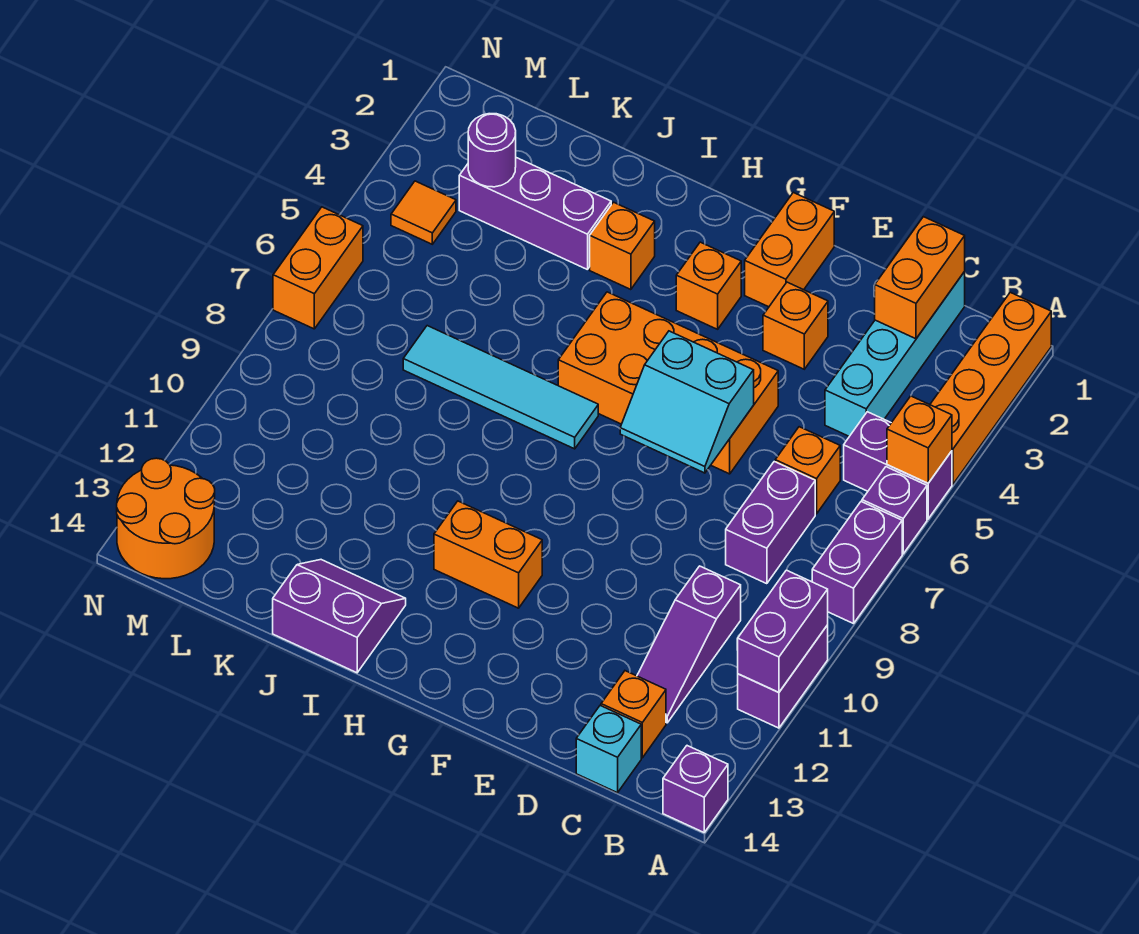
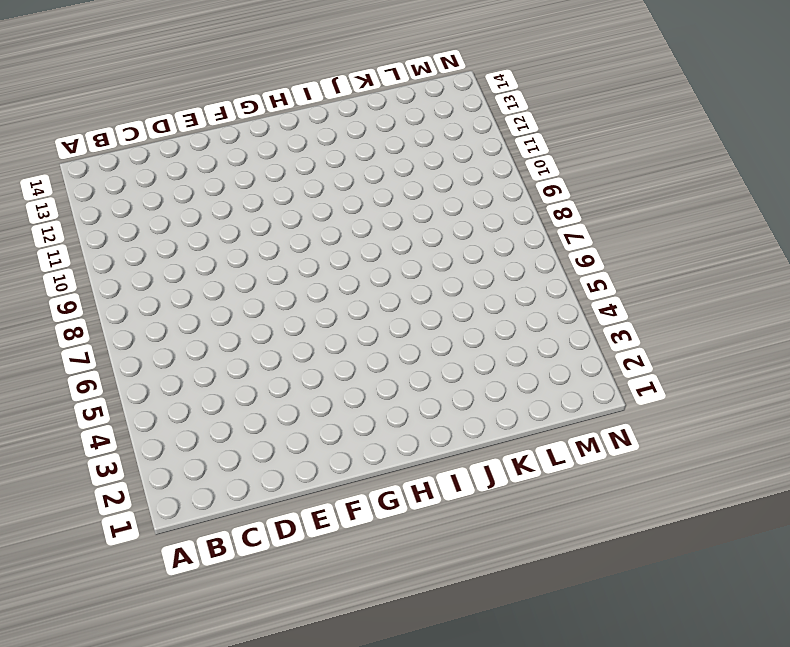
none -> orange 1x4 brick [930,292,1051,484]
none -> purple 1x2 brick [844,412,952,519]
none -> purple 1x1 brick [862,467,927,554]

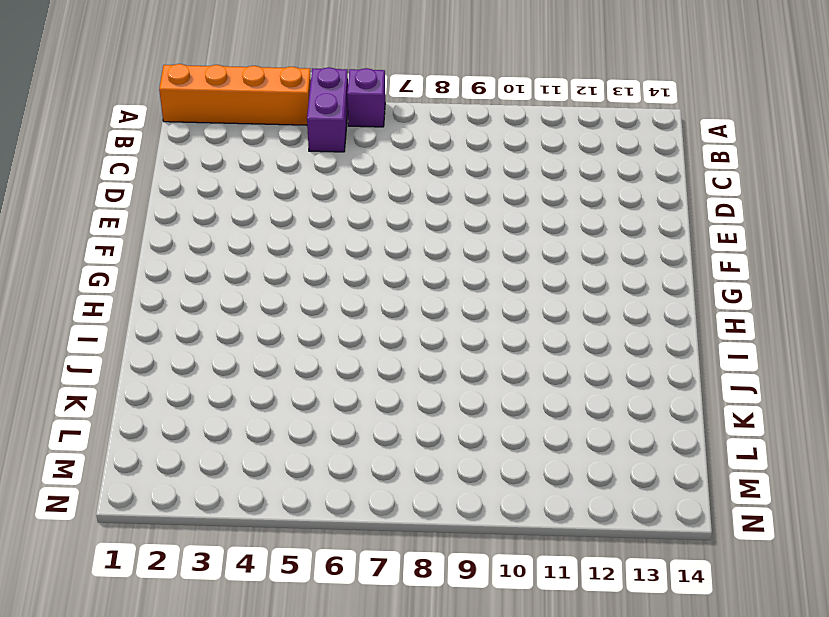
none -> purple 1x2 brick [812,502,902,624]
none -> purple 1x2 brick [738,625,828,728]
none -> purple 1x1 brick [663,746,728,832]

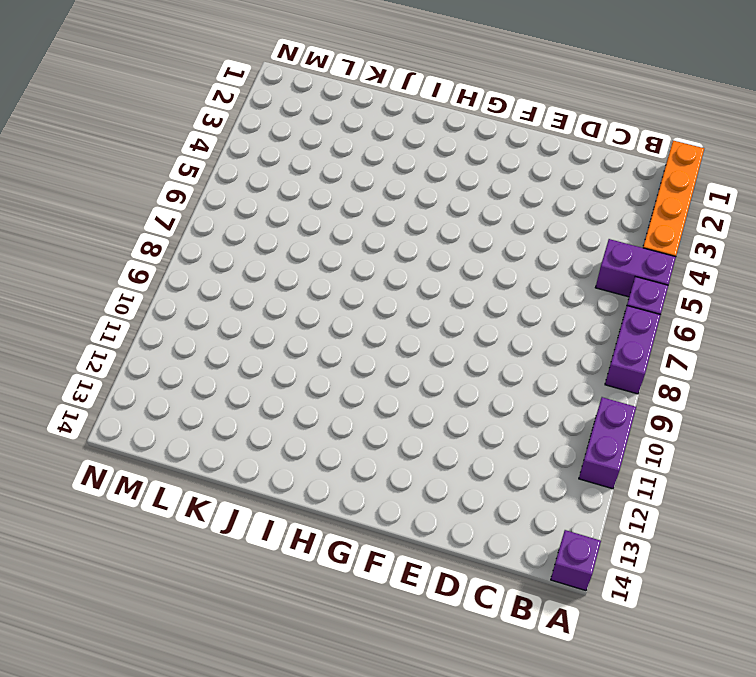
none -> cyan 1x4 brick [825,272,965,436]
none -> orange 1x1 brick [775,427,840,514]
none -> purple 1x2 brick [726,462,815,584]

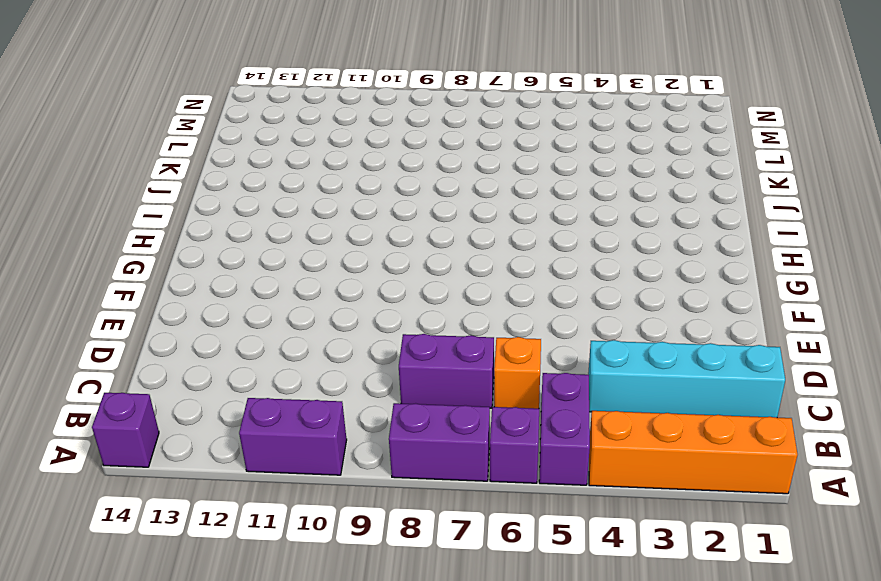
none -> purple 1x3 slope [637,566,741,723]
none -> orange 1x1 brick [601,671,666,758]
none -> cyan 1x1 brick [576,706,641,793]

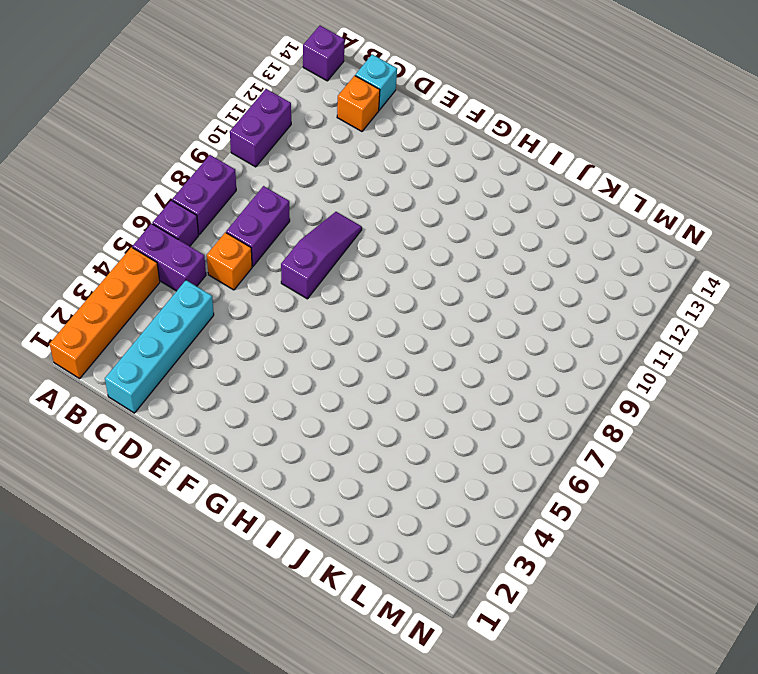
purple 1x3 slope [281,212,362,299] -> purple 1x3 slope moved to [637,566,741,723]
none -> orange 1x1 brick [763,282,828,369]
none -> orange 2x4 brick [558,292,778,474]
none -> orange 1x2 brick [745,192,834,307]

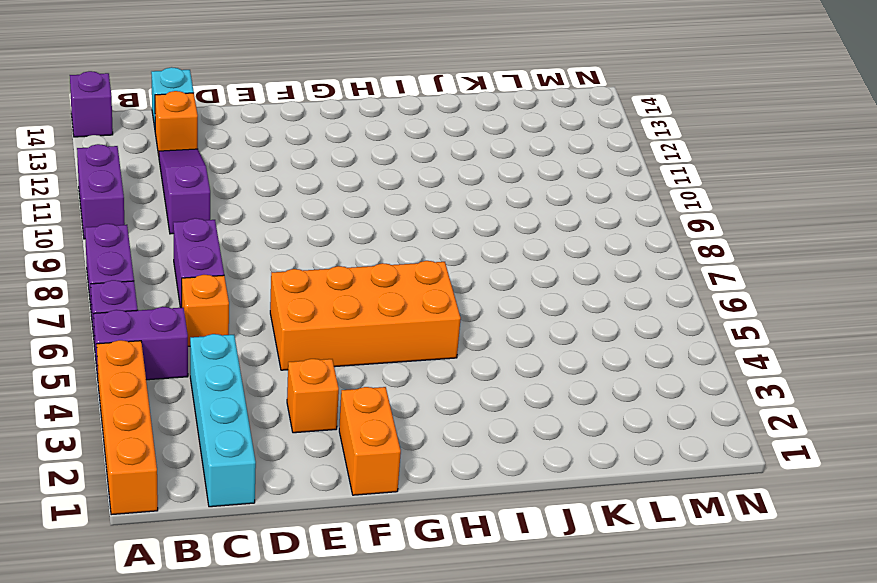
none -> orange 1x1 brick [676,242,741,329]
none -> orange 1x2 brick [434,501,542,608]
none -> cyan 1x4 tile [403,326,598,449]

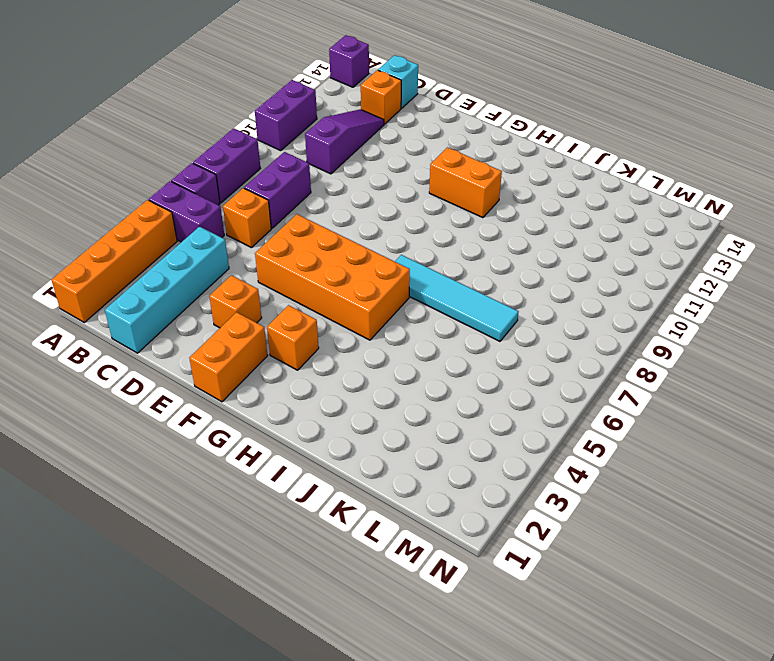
none -> orange 1x1 brick [590,202,655,290]
none -> purple 2x2 slope [273,560,406,673]
none -> purple 1x3 brick [459,158,611,270]

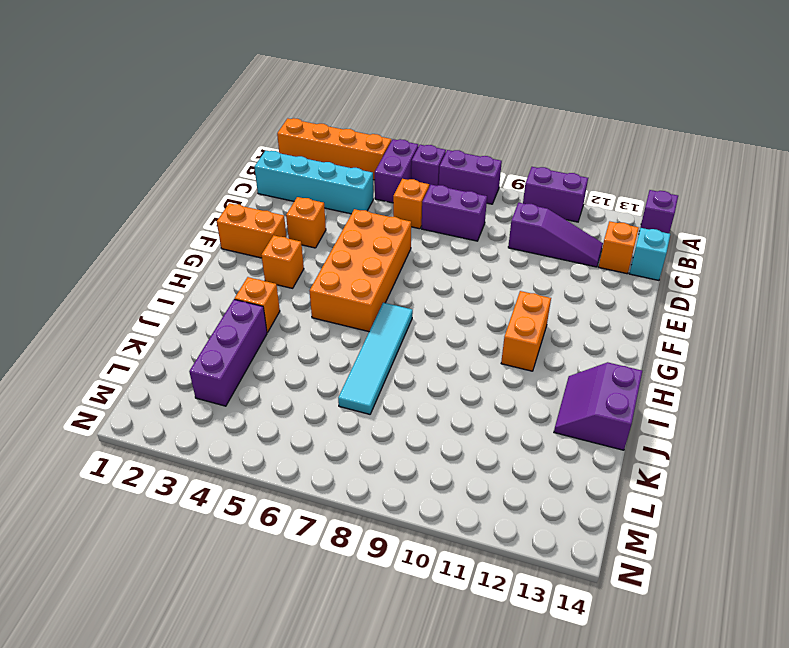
none -> orange 1x1 tile [391,181,456,244]
none -> orange 2x2 round brick [117,458,215,579]
none -> orange 1x2 brick [273,207,363,329]

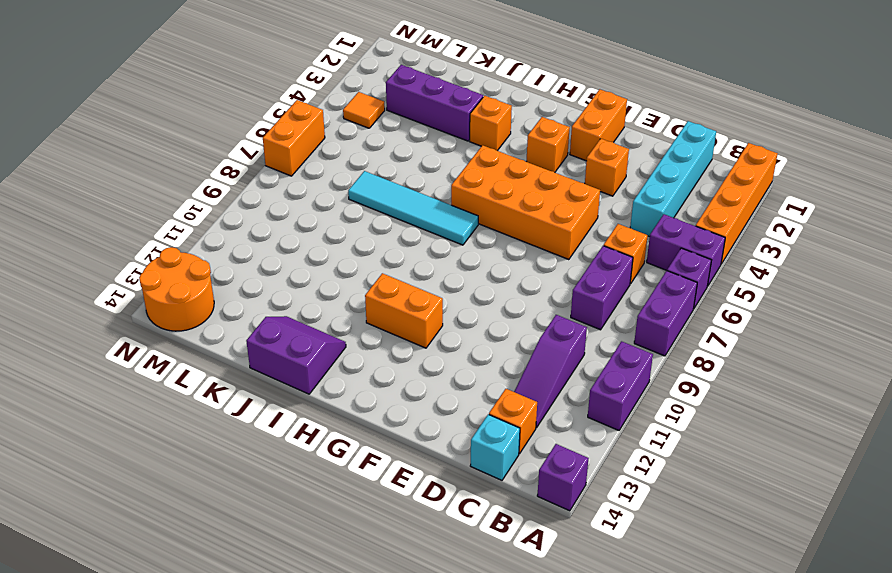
none -> orange 1x1 brick [887,396,952,483]
none -> purple 1x2 brick [738,570,828,692]
none -> orange 1x2 brick [875,217,965,339]

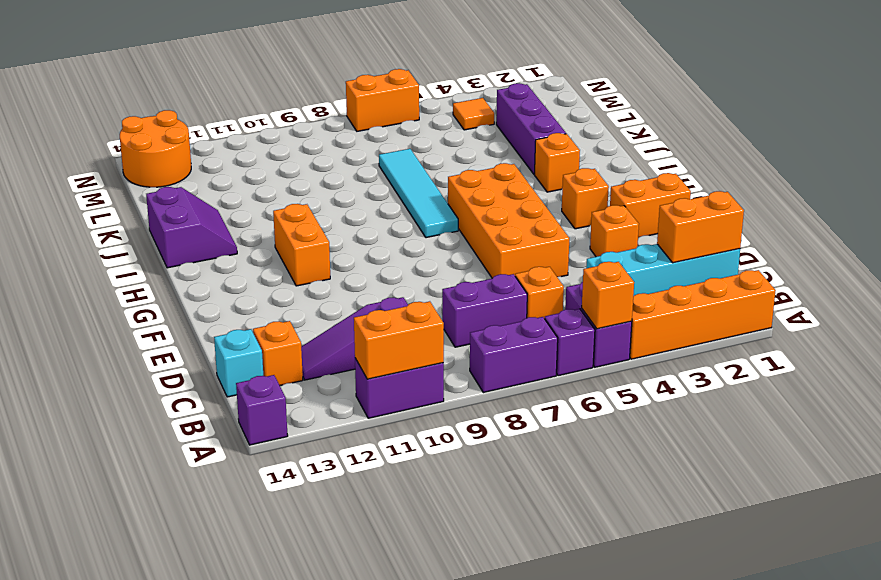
orange 1x2 brick [354,301,444,379] -> purple 1x2 brick [738,570,828,692]
none -> cyan 2x2 slope [620,331,754,473]
none -> purple 1x1 round brick [468,114,516,187]

